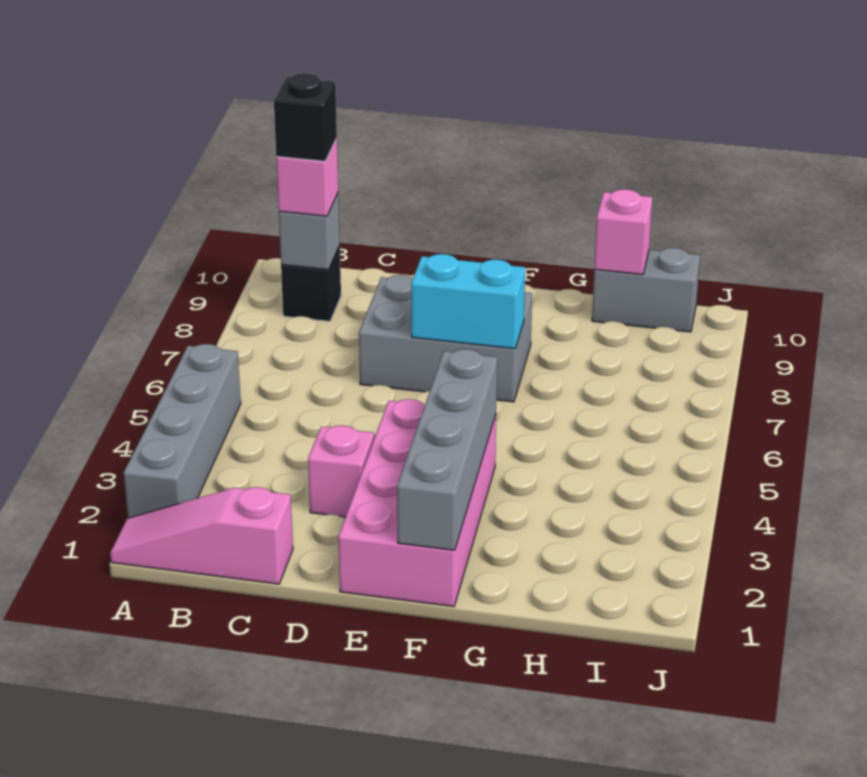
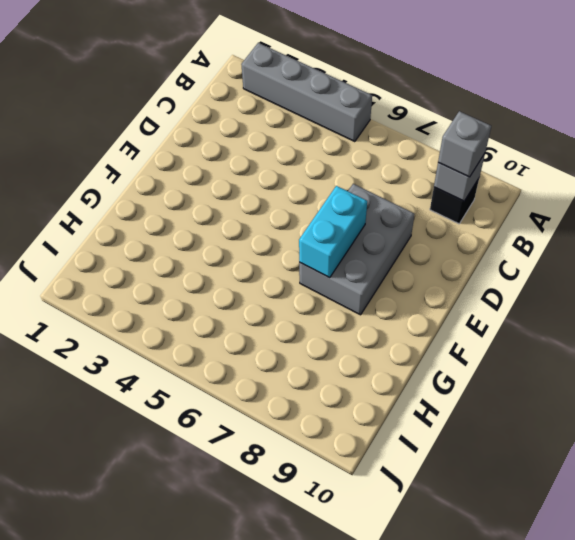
grey 1x1 brick [438,111,491,177] -> pink 1x1 brick [276,138,338,216]
none -> pink 1x3 slope [110,487,293,584]
none -> pink 1x1 brick [308,425,374,517]
none -> pink 2x4 brick [338,399,496,607]

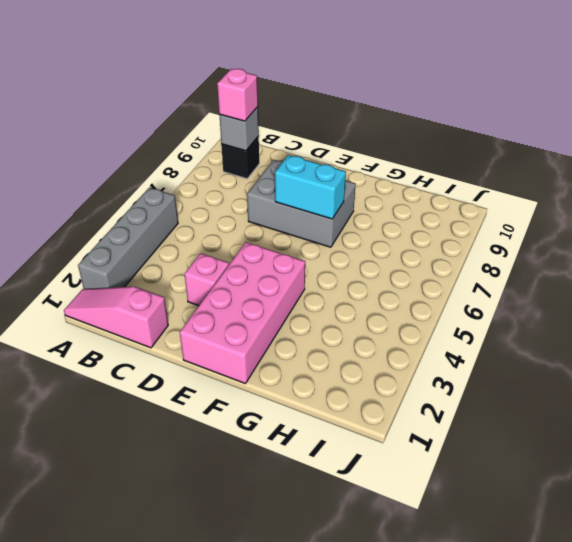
none -> grey 1x2 brick [592,248,700,332]
none -> grey 1x4 brick [397,349,497,550]
none -> pink 1x1 brick [594,189,652,275]

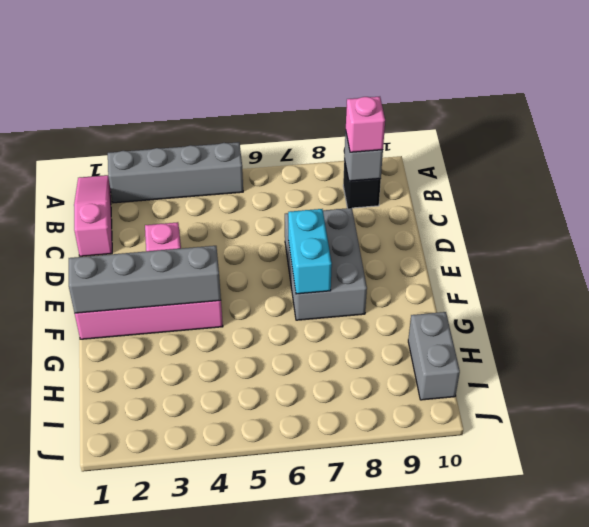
none -> pink 1x1 brick [594,189,652,275]
none -> black 1x1 brick [274,73,337,161]

